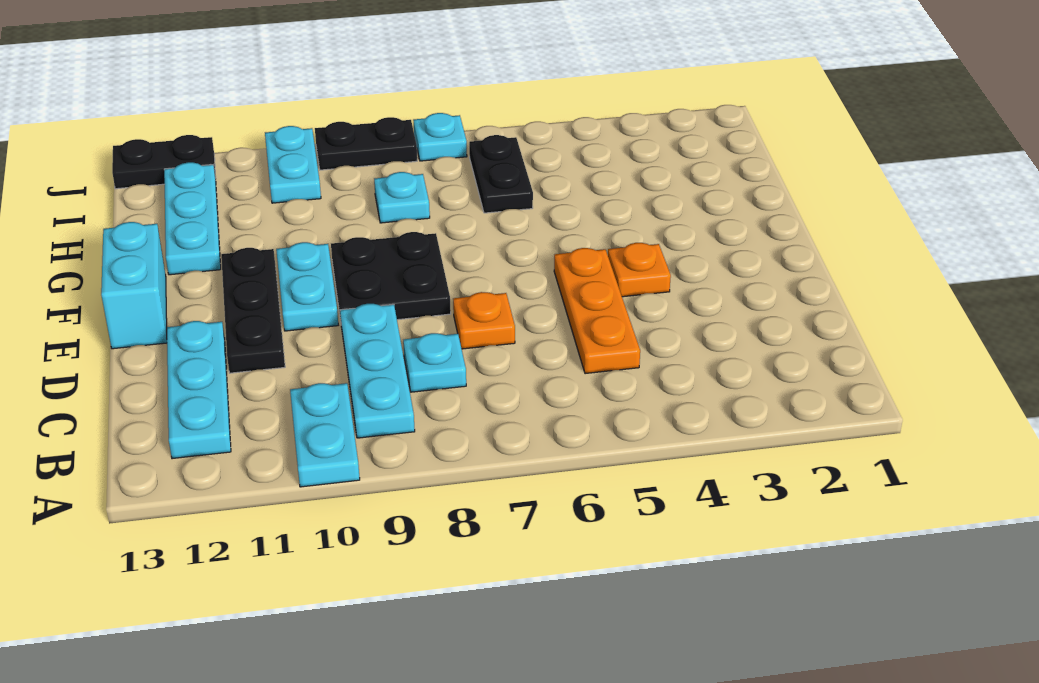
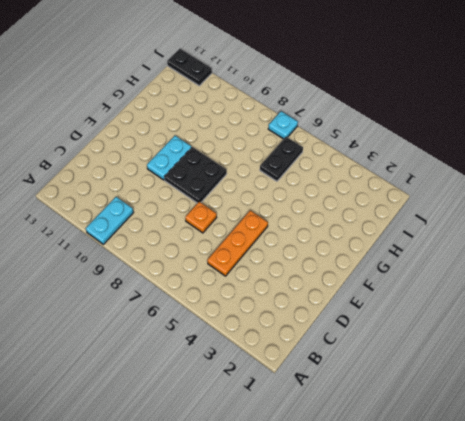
none -> cyan 1x3 plate [340,304,415,438]
none -> cyan 1x3 plate [167,321,231,459]
none -> cyan 1x1 plate [403,333,466,392]

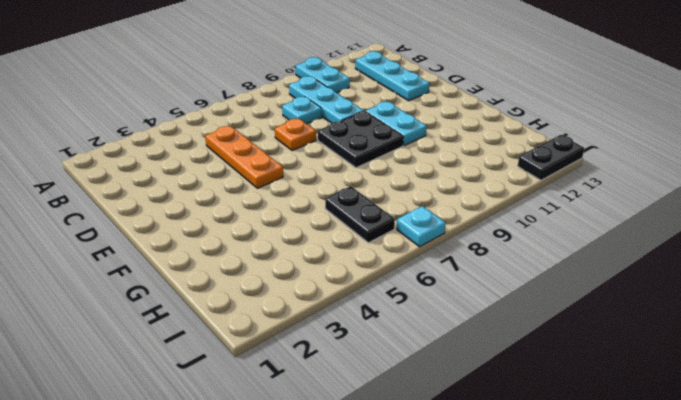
none -> black 1x3 plate [221,248,285,373]
none -> orange 1x1 plate [608,243,671,297]
none -> cyan 1x2 brick [101,222,167,349]

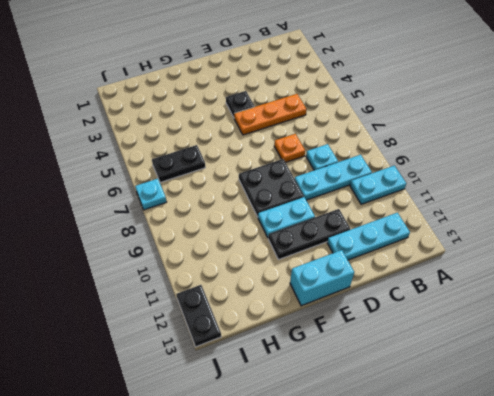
black 1x1 plate [226,91,254,117] -> orange 1x1 plate [608,243,671,297]
none -> cyan 1x3 plate [164,162,221,275]
none -> cyan 1x1 plate [374,172,430,223]
none -> cyan 1x2 plate [265,126,321,203]

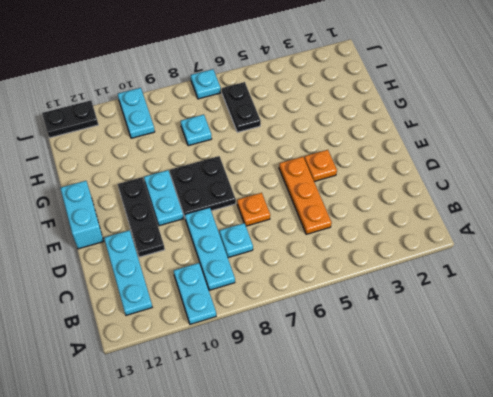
none -> cyan 1x3 plate [164,162,221,275]
none -> black 1x2 plate [315,117,417,170]

